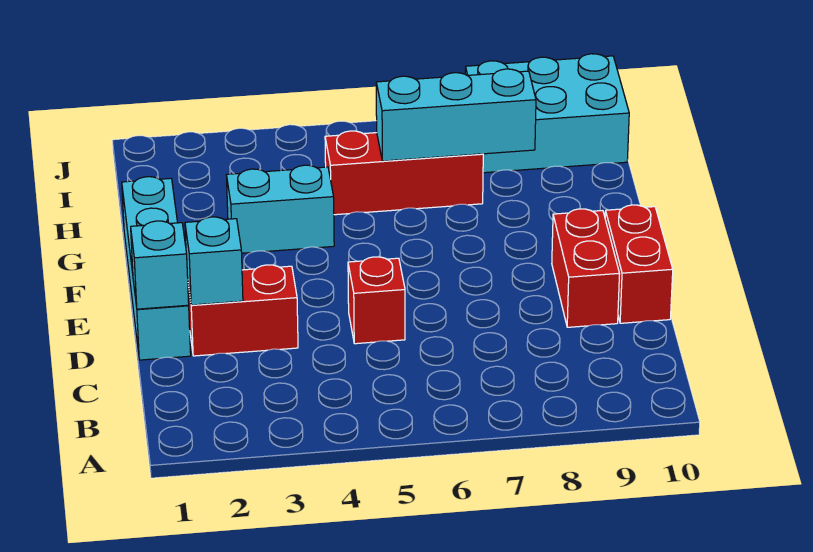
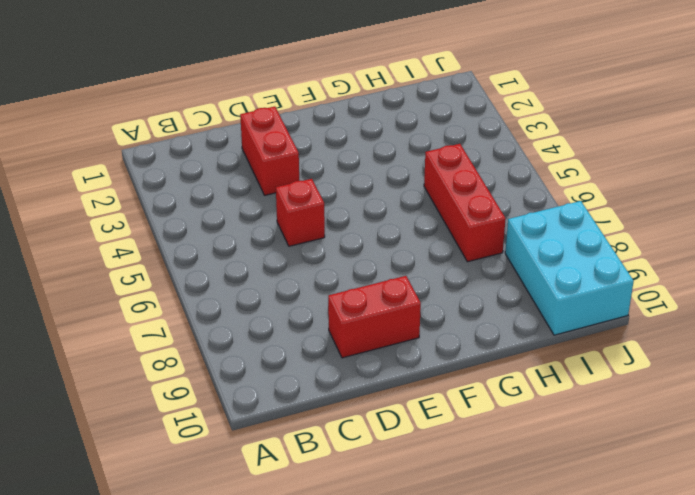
none -> cyan 1x4 brick [122,177,191,360]
none -> red 1x2 brick [605,205,673,323]

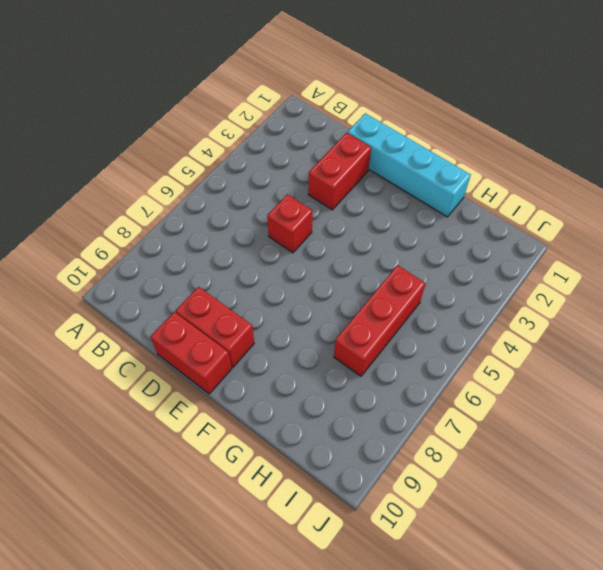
none -> cyan 1x2 brick [227,165,334,253]
none -> cyan 2x3 brick [465,54,629,173]

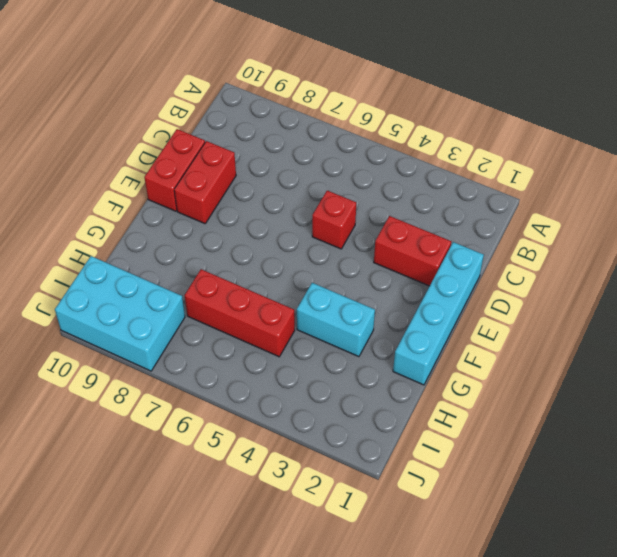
none -> cyan 1x1 brick [131,221,189,309]
none -> cyan 1x1 brick [185,217,243,305]

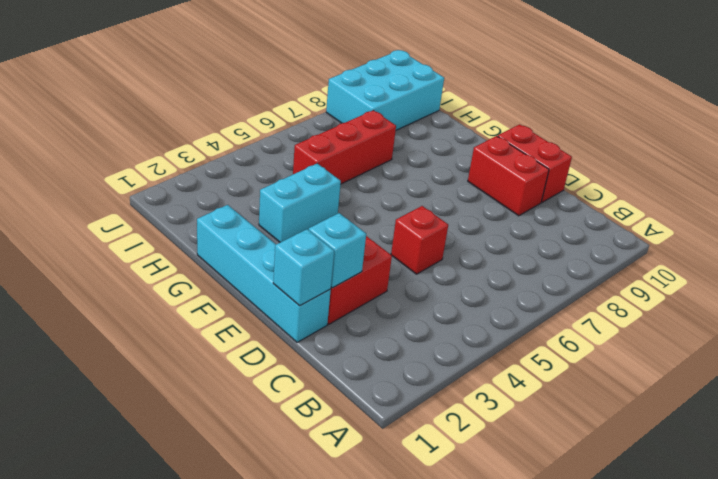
none -> cyan 1x3 brick [376,69,536,161]

